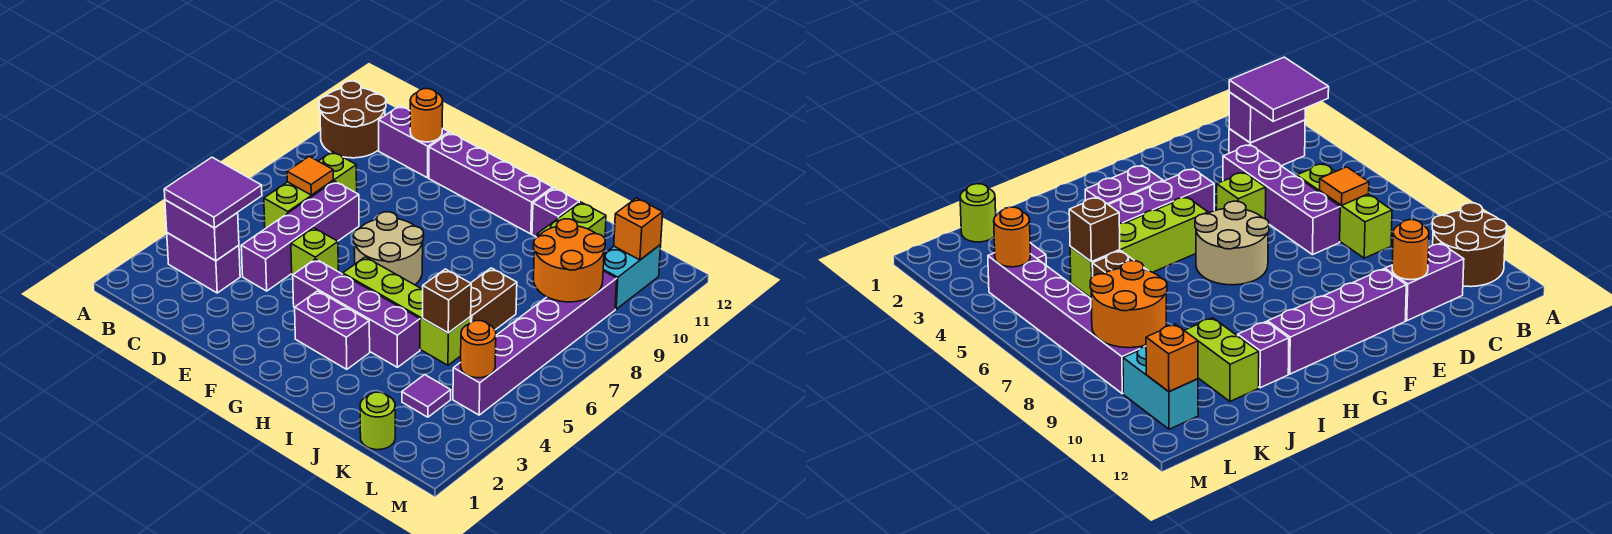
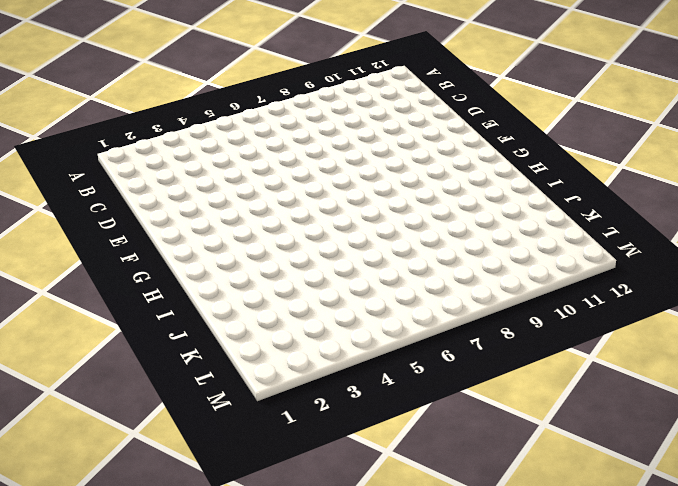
none -> brown 2x2 round brick [319,81,386,158]
none -> purple 1x2 brick [167,233,240,293]
none -> lime 1x3 brick [264,152,357,229]

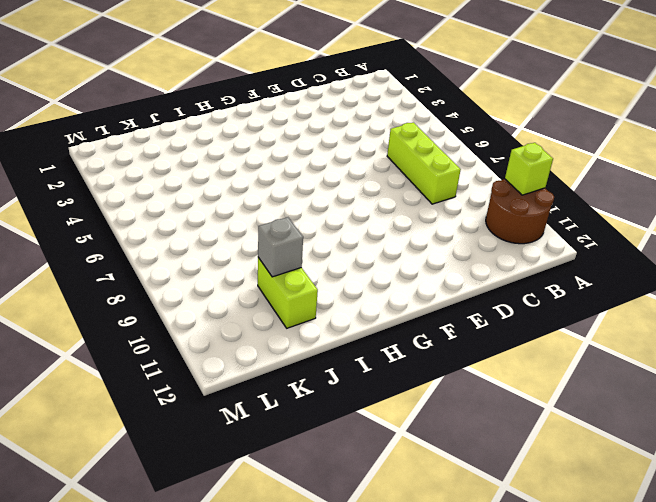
lime 1x1 brick [505,143,553,195] -> lime 1x1 brick moved to [291,228,338,276]
grey 1x1 brick [258,217,303,277] -> none
none -> purple 1x2 brick [167,233,240,293]
none -> purple 1x2 brick [379,106,449,178]
none -> purple 1x4 brick [241,181,359,291]

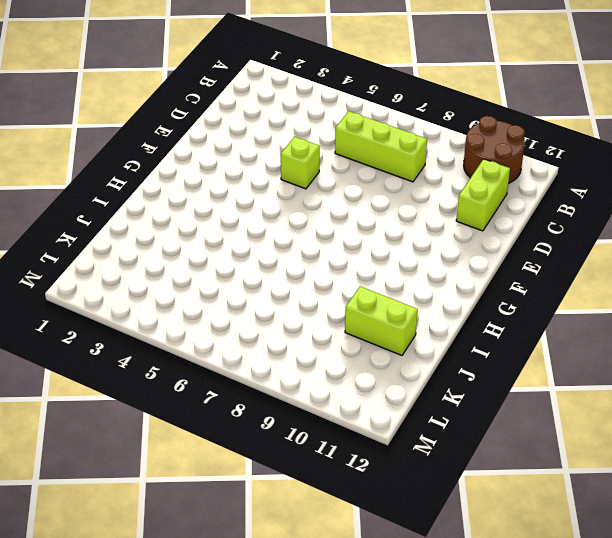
lime 1x2 brick [456,159,510,231] -> purple 1x2 brick [379,106,449,178]
none -> purple 1x2 brick [167,233,240,293]
none -> purple 1x4 brick [241,181,359,291]
none -> purple 1x4 brick [429,133,553,234]

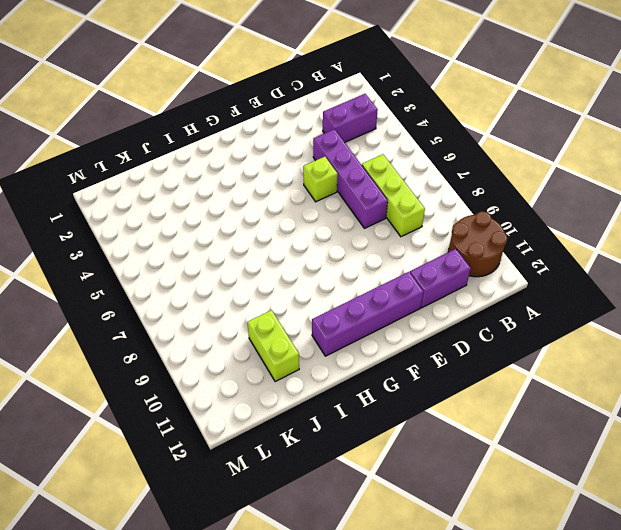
none -> purple 1x4 brick [293,259,420,367]
none -> tan 2x2 round brick [354,212,424,285]
none -> purple 1x2 brick [295,291,370,369]

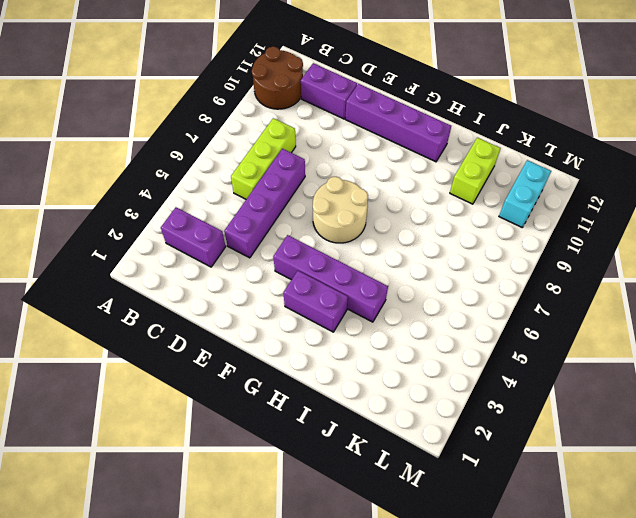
none -> lime 1x1 brick [291,228,338,276]
none -> lime 1x4 brick [343,257,471,365]
none -> purple 1x1 brick [532,188,579,237]

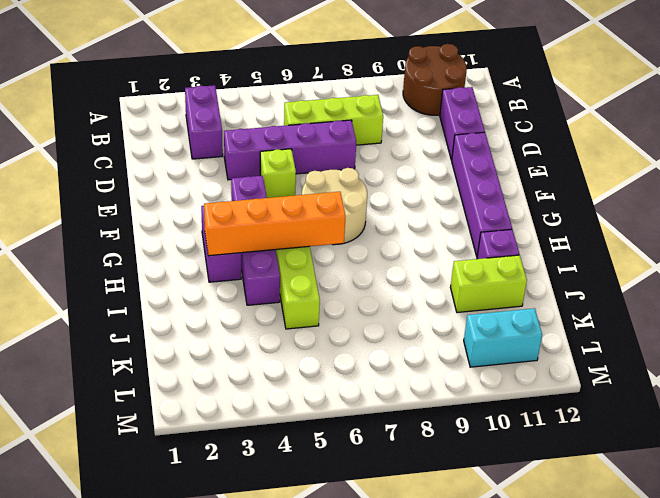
orange 1x4 brick [204,192,345,256] -> none
none -> brown 1x2 brick [470,268,517,330]
none -> lime 1x1 round brick [360,392,395,450]
none -> purple 1x1 tile [402,375,451,417]

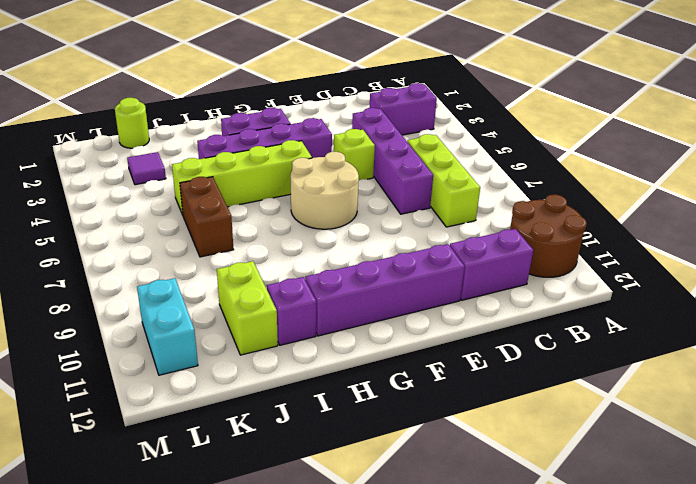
none -> purple 1x6 brick [453,271,617,415]
none -> purple 1x2 brick [165,200,239,261]
none -> orange 1x1 tile [287,156,333,195]

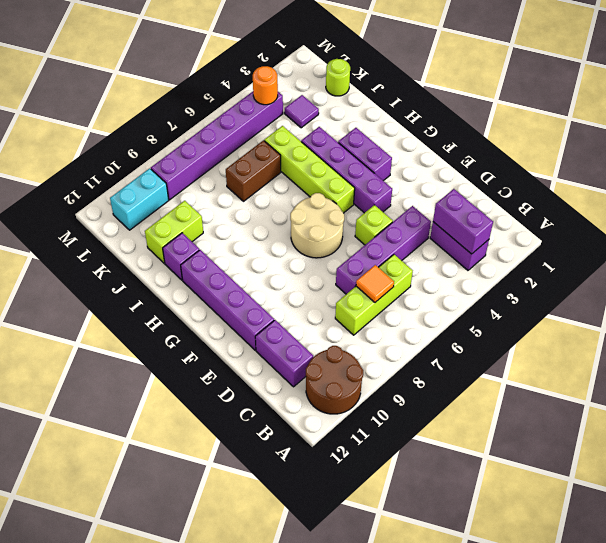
none -> orange 1x1 round brick [410,89,443,142]
none -> brown 1x1 brick [423,269,471,333]
none -> orange 2x2 round brick [534,219,605,302]

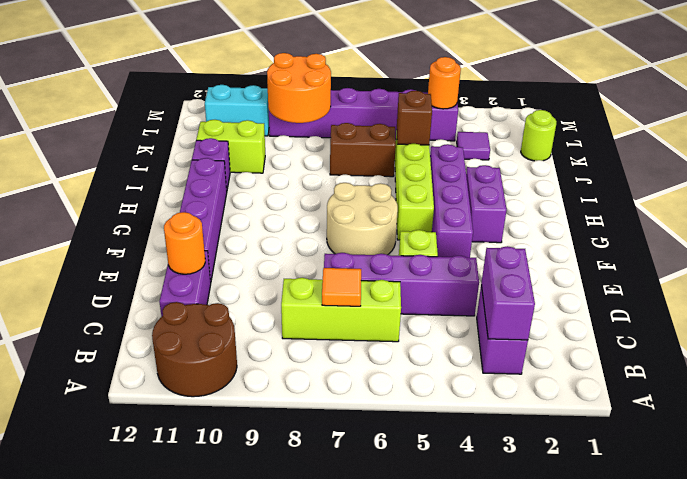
none -> orange 1x1 brick [614,198,663,260]
none -> purple 2x2 tile [164,157,262,228]

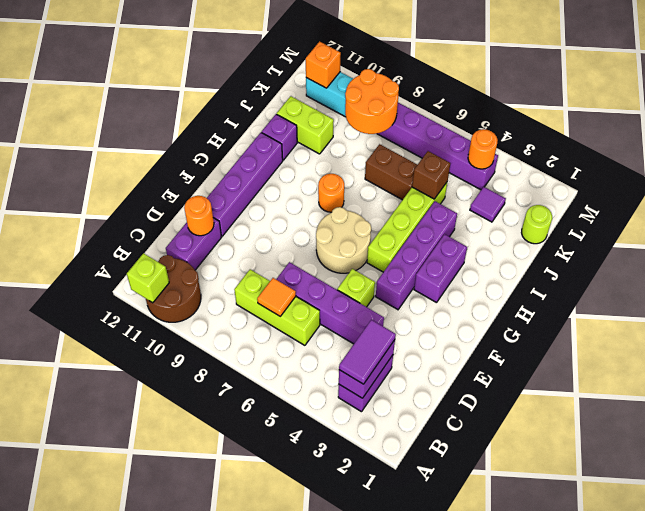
lime 1x1 brick [127,253,169,303] -> none
purple 1x2 tile [339,320,396,384] -> purple 2x2 tile [164,157,262,228]
orange 1x1 round brick [318,174,344,212] -> none

